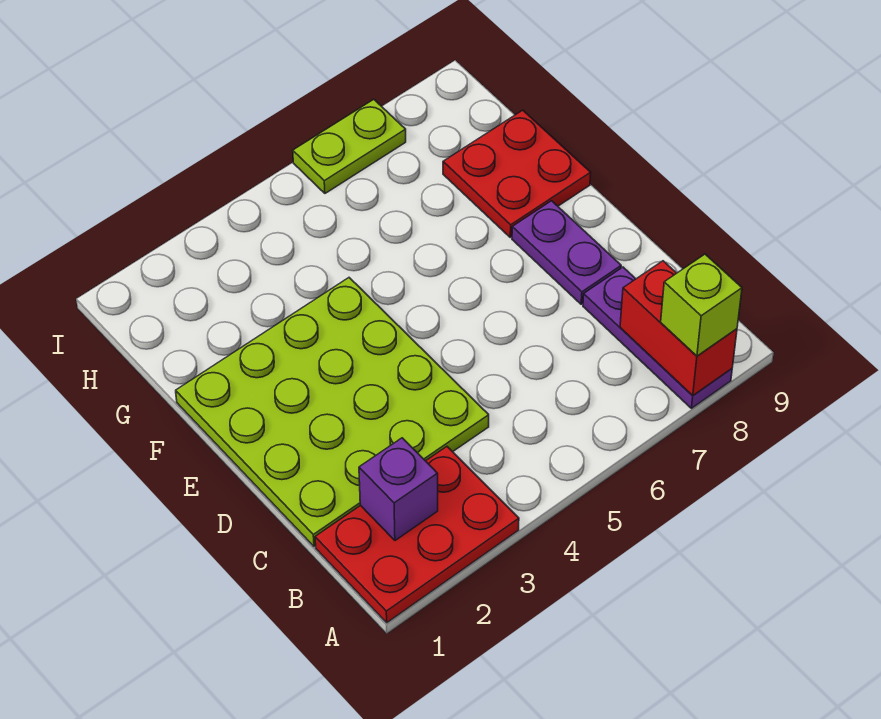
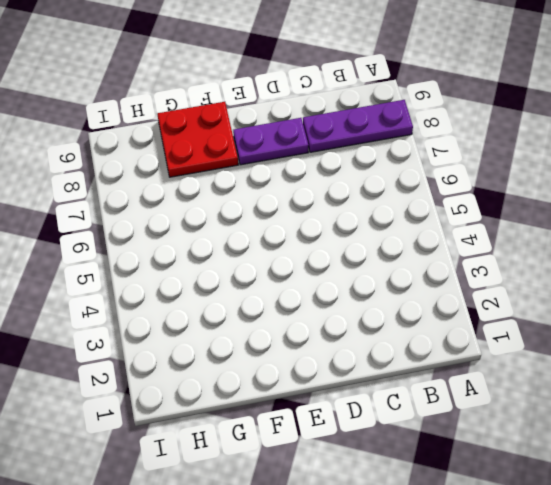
none -> red 2x3 plate [315,447,519,623]
none -> lime 4x4 plate [176,278,489,546]

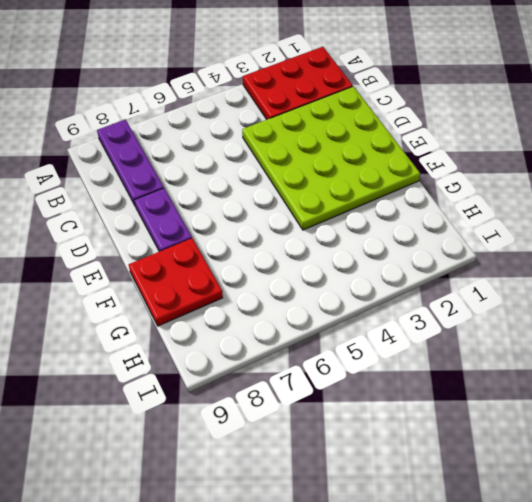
none -> lime 1x2 plate [293,99,406,193]
none -> red 1x2 brick [620,261,737,396]

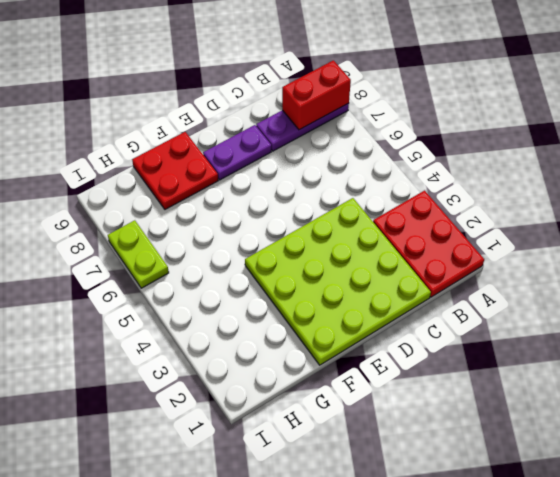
none -> purple 1x1 brick [359,438,438,540]
none -> lime 1x1 brick [661,254,742,356]

